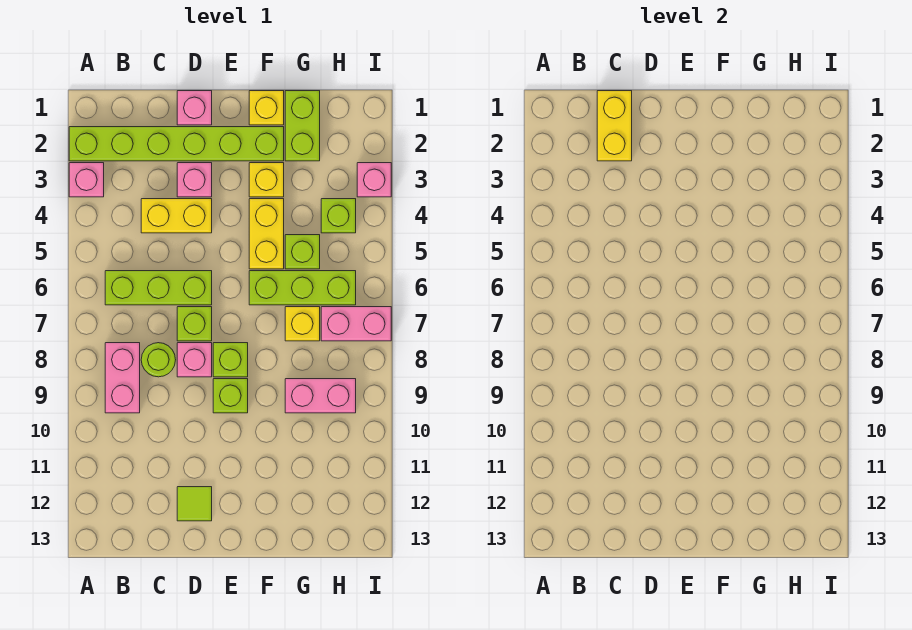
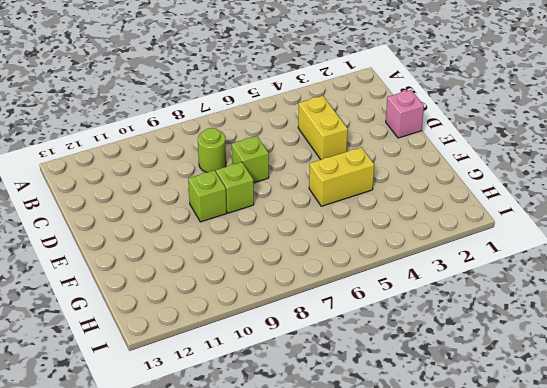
none -> lime 1x6 brick [69,127,284,161]
none -> pink 1x1 brick [69,163,104,197]
none -> lime 1x3 brick [105,271,212,305]

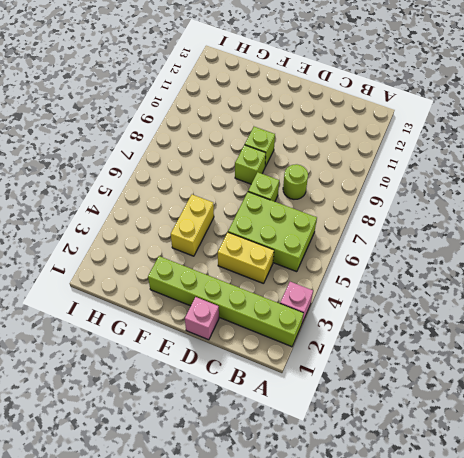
lime 2x3 brick [228,192,317,272] -> lime 1x3 brick [105,271,212,305]
none -> pink 1x2 brick [105,343,140,413]
none -> pink 1x1 brick [177,163,212,197]
none -> pink 1x1 brick [177,343,212,377]

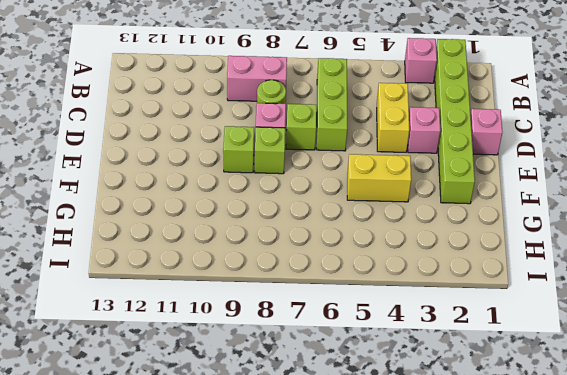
none -> lime 1x1 tile [177,487,212,521]
none -> yellow 1x1 brick [249,91,284,125]
none -> yellow 1x1 brick [249,163,284,197]

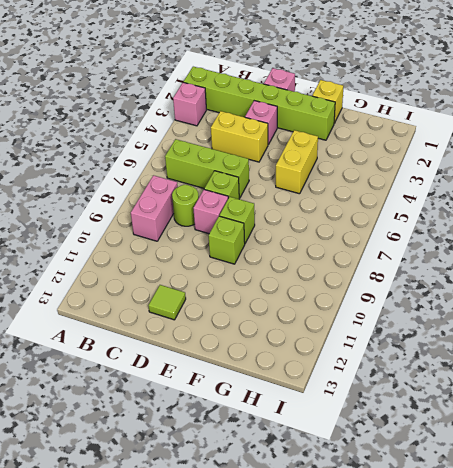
none -> yellow 1x1 brick [249,163,284,197]
none -> lime 1x3 brick [249,271,356,305]
none -> lime 1x2 brick [285,91,320,161]

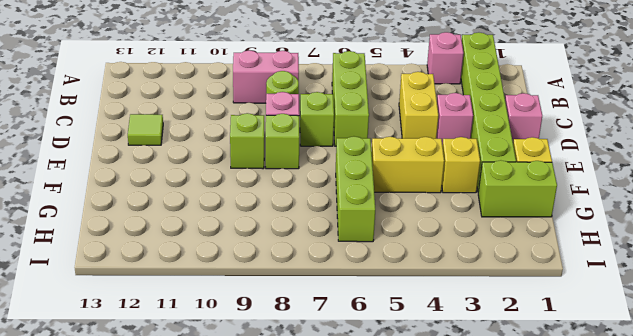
none -> lime 1x1 brick [285,235,320,269]
none -> yellow 1x1 brick [285,307,320,341]
none -> pink 1x2 brick [285,379,356,413]

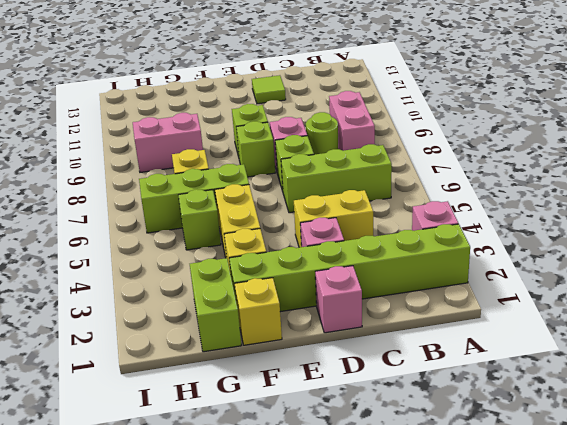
none -> lime 1x1 brick [321,199,356,233]
none -> pink 1x2 brick [321,307,391,341]
none -> pink 1x1 brick [357,163,391,197]

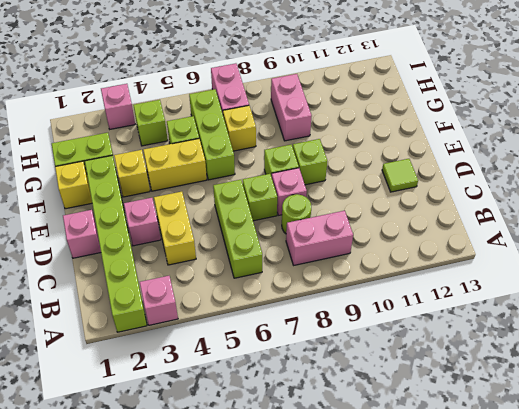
none -> yellow 1x2 brick [597,91,632,161]

